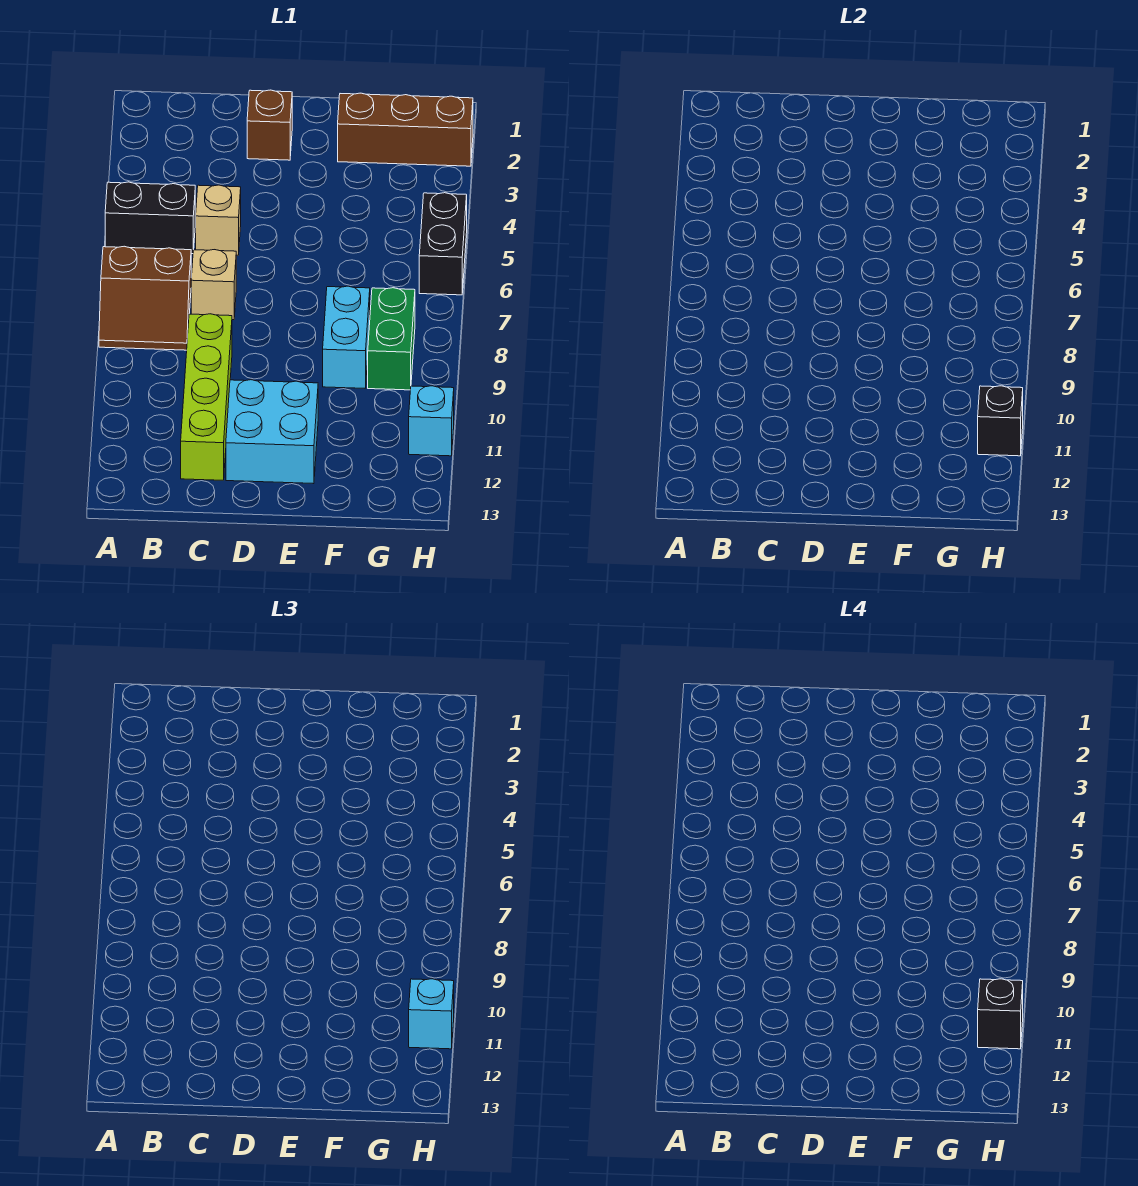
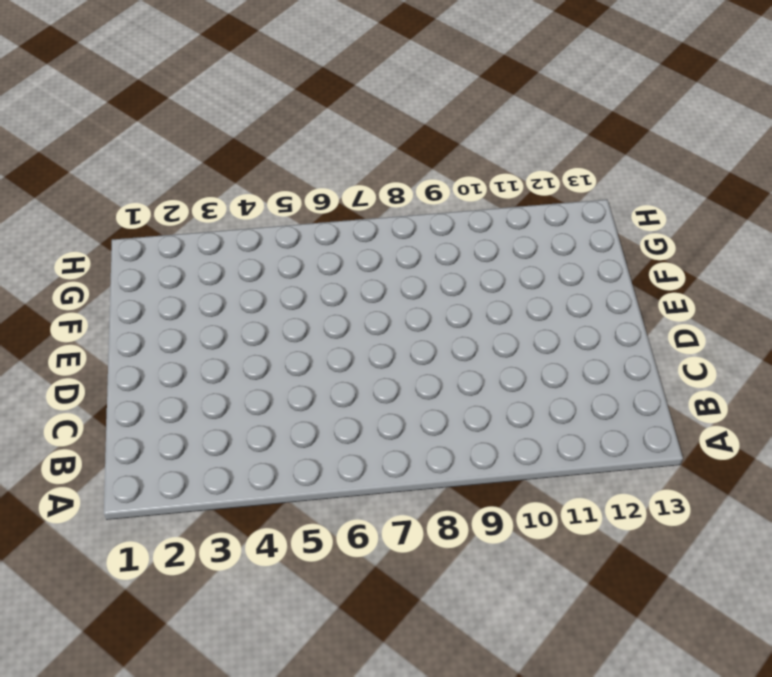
none -> black 1x2 brick [105,182,195,254]
none -> brown 2x2 slope [99,246,191,350]
none -> tan 1x1 brick [196,185,241,255]

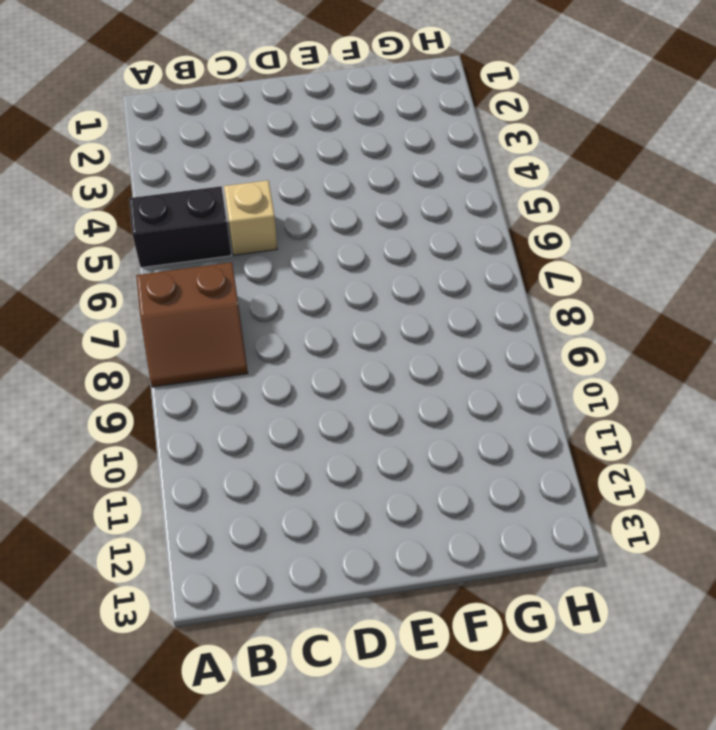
none -> tan 1x1 brick [191,250,236,320]
none -> lime 1x4 brick [181,314,232,480]
none -> brown 1x1 brick [247,90,292,160]

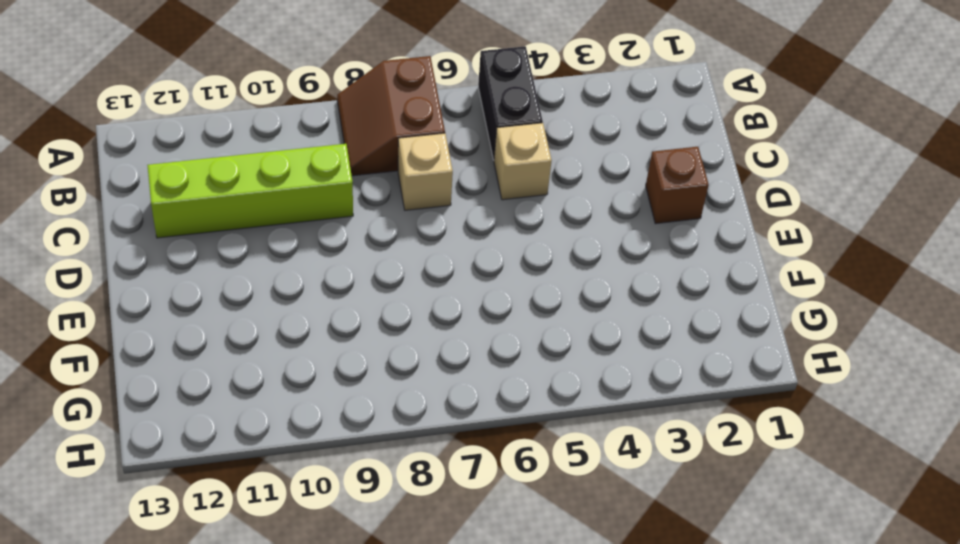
none -> cyan 2x2 brick [226,380,318,484]
none -> brown 1x3 brick [338,93,473,166]
none -> cyan 1x2 brick [323,286,370,388]

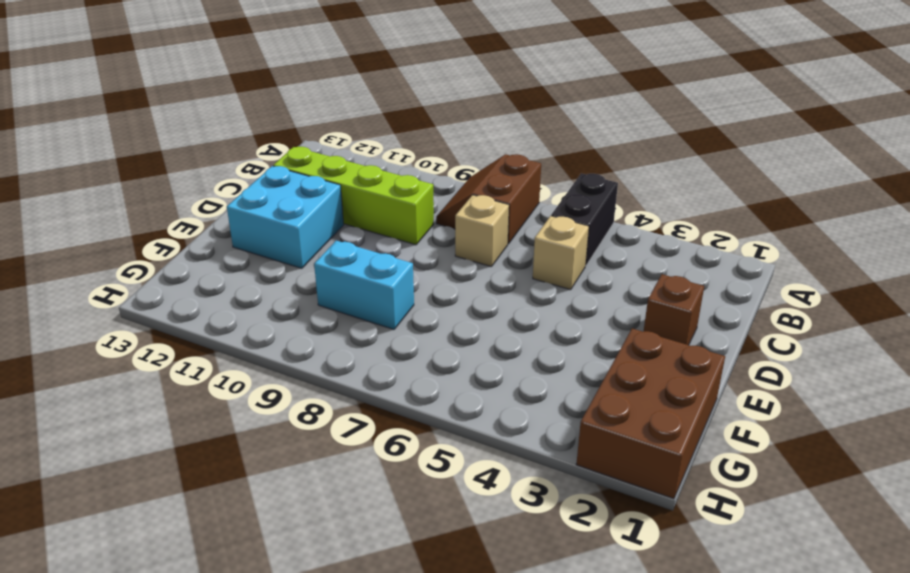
brown 2x3 brick [576,329,725,499] -> brown 1x3 brick [338,93,473,166]
none -> green 1x2 brick [368,288,415,390]
none -> black 1x2 brick [419,193,467,295]
none -> cyan 1x1 brick [409,386,454,456]

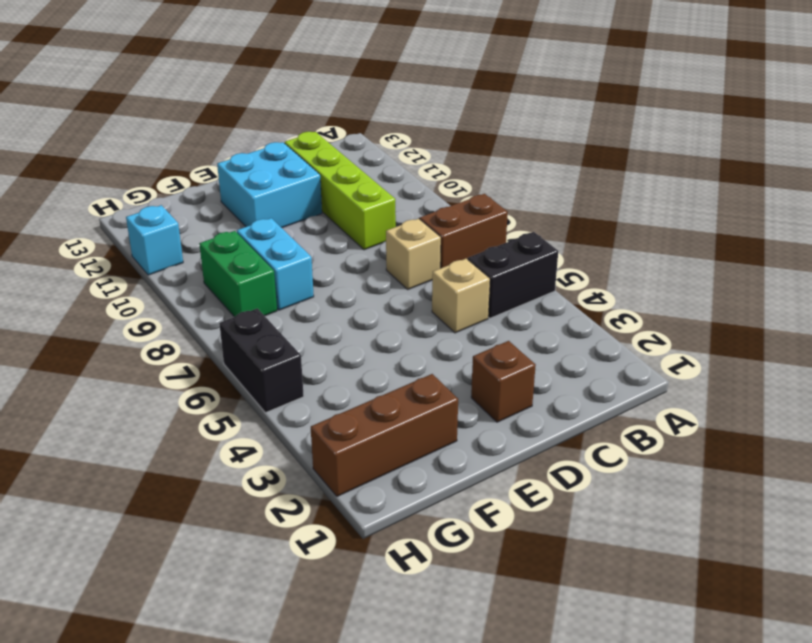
none -> black 1x1 brick [978,386,1023,456]
none -> cyan 1x1 brick [409,979,454,1049]
none -> black 1x1 brick [978,979,1023,1049]

